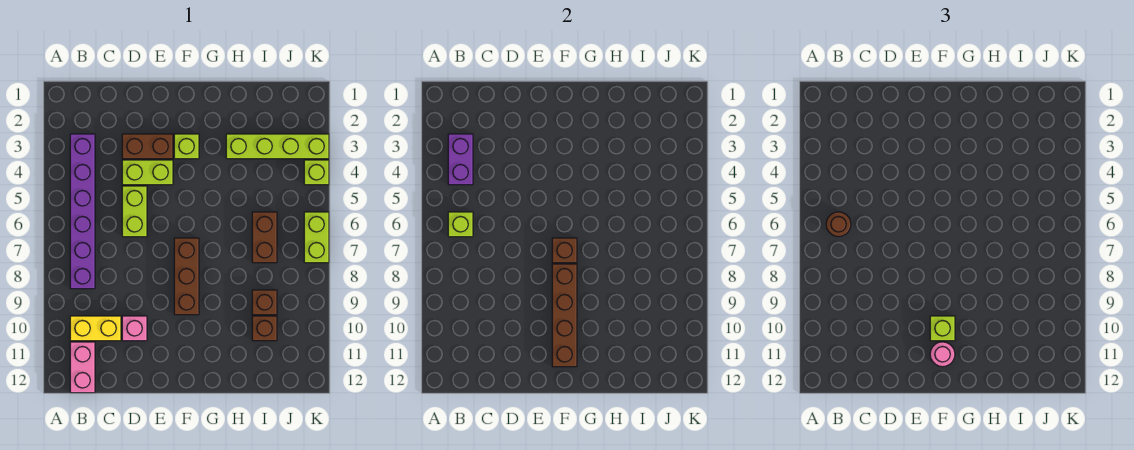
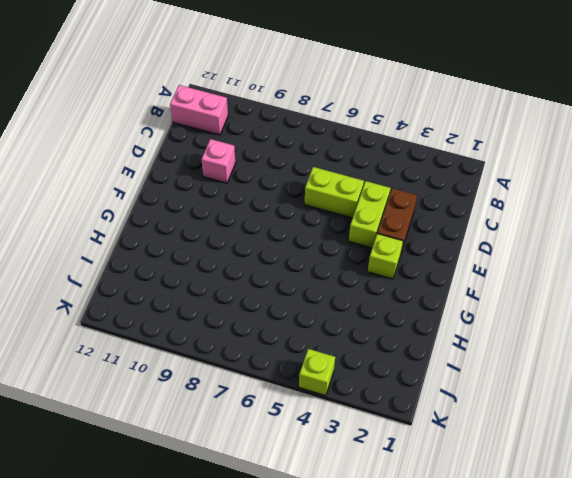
none -> purple 1x6 brick [70,134,95,289]
none -> yellow 1x2 brick [70,316,121,341]
none -> brown 1x3 brick [174,238,199,315]

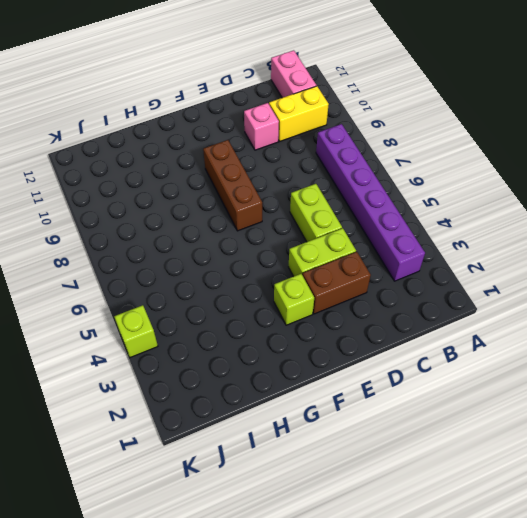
none -> lime 1x4 brick [226,134,329,159]
none -> brown 1x2 brick [252,212,277,263]
none -> brown 1x1 brick [252,290,277,315]

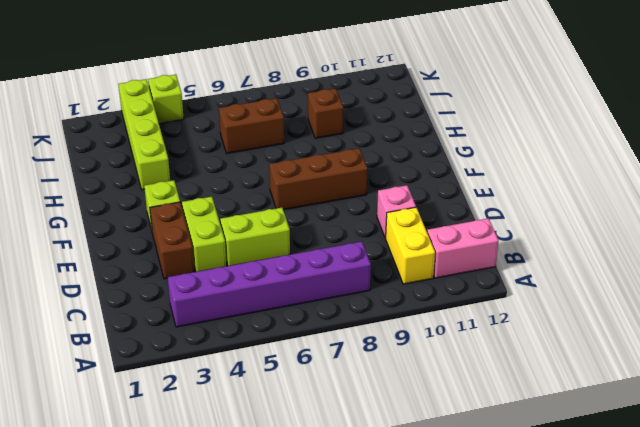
none -> brown 1x1 brick [252,316,277,341]
none -> lime 1x2 brick [304,212,329,263]
none -> purple 1x2 brick [448,134,473,185]

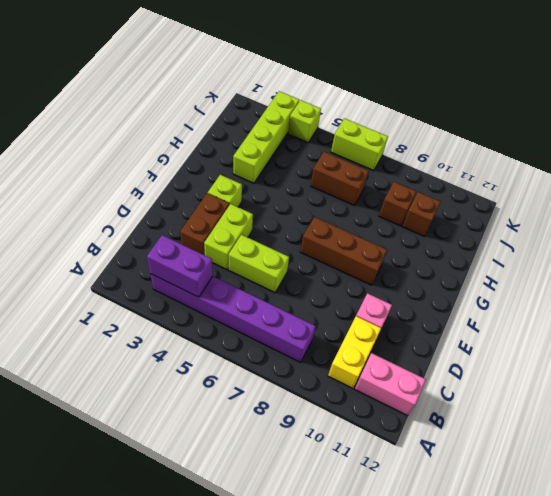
none -> lime 1x1 brick [448,212,473,237]
none -> brown 1x1 brick [552,238,577,263]
none -> brown 1x4 brick [552,264,577,367]

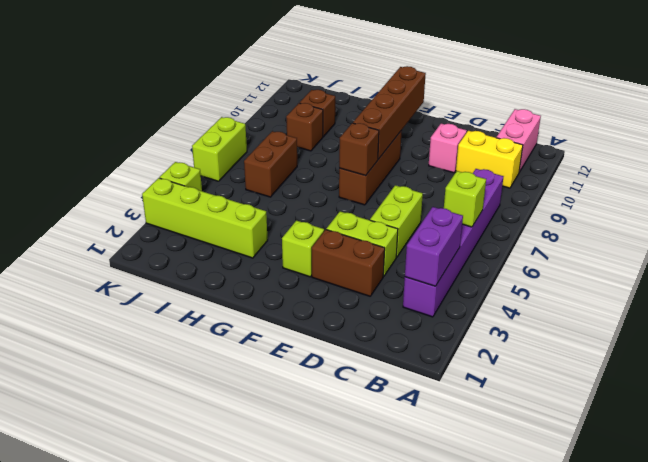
none -> brown 1x1 round brick [826,212,851,237]
none -> lime 1x1 brick [930,316,955,341]
none -> pink 1x1 round brick [930,342,955,367]

